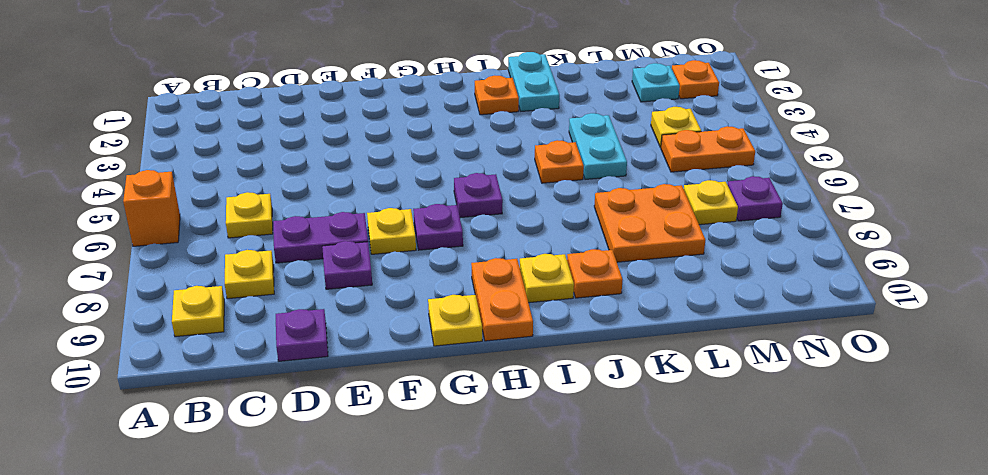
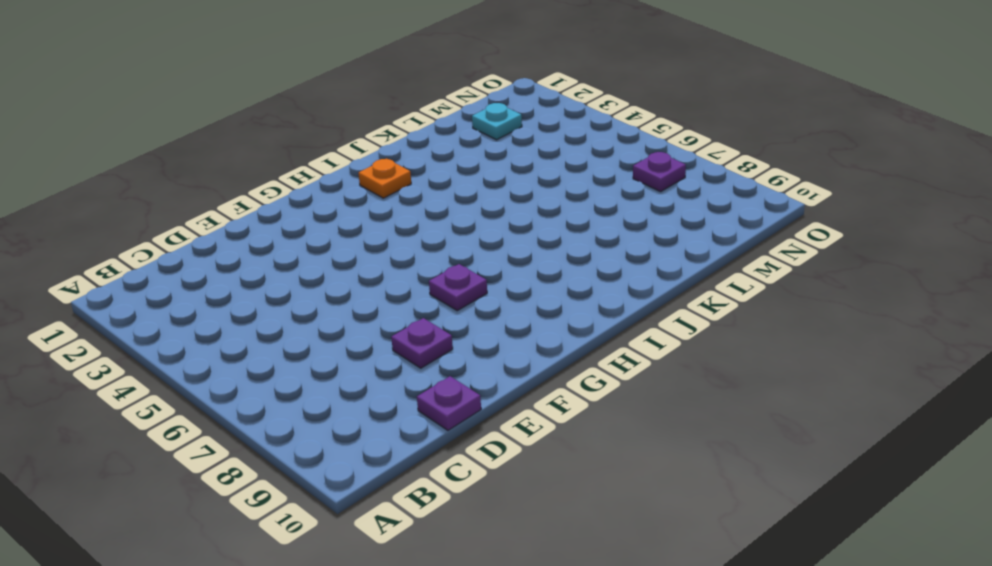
none -> orange 1x1 brick [123,170,180,246]
none -> yellow 1x1 plate [172,286,224,337]
none -> yellow 1x1 plate [226,192,273,238]

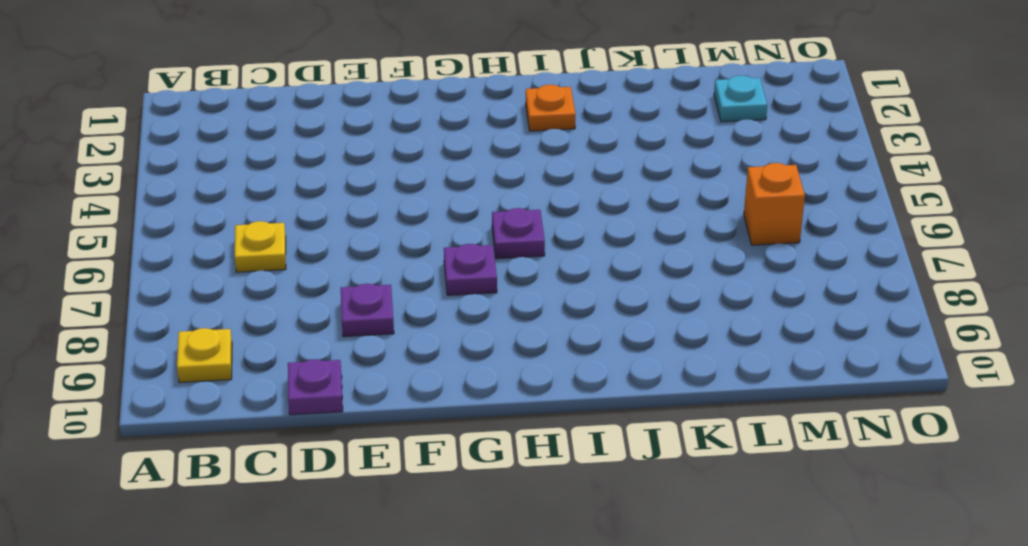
orange 1x1 brick [744,163,805,245] -> orange 1x1 brick moved to [123,170,180,246]
none -> yellow 1x1 plate [225,250,274,299]
none -> purple 1x2 plate [273,212,368,263]
none -> yellow 1x1 plate [367,208,416,254]

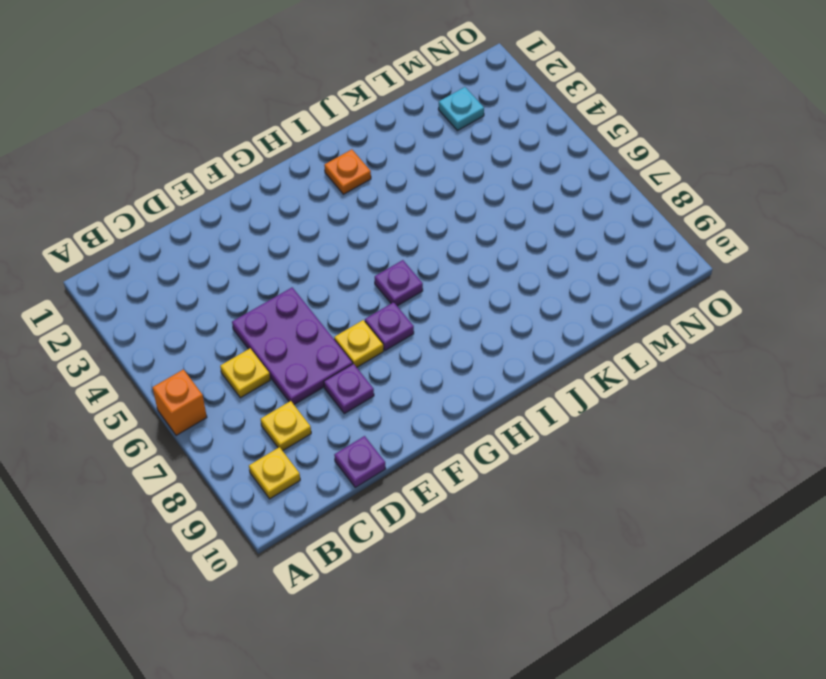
purple 2x3 plate [232,288,353,405] -> purple 1x2 plate [273,212,368,263]
none -> yellow 1x1 plate [428,295,482,346]
none -> orange 1x2 plate [471,258,533,341]
none -> yellow 1x1 plate [520,254,574,303]

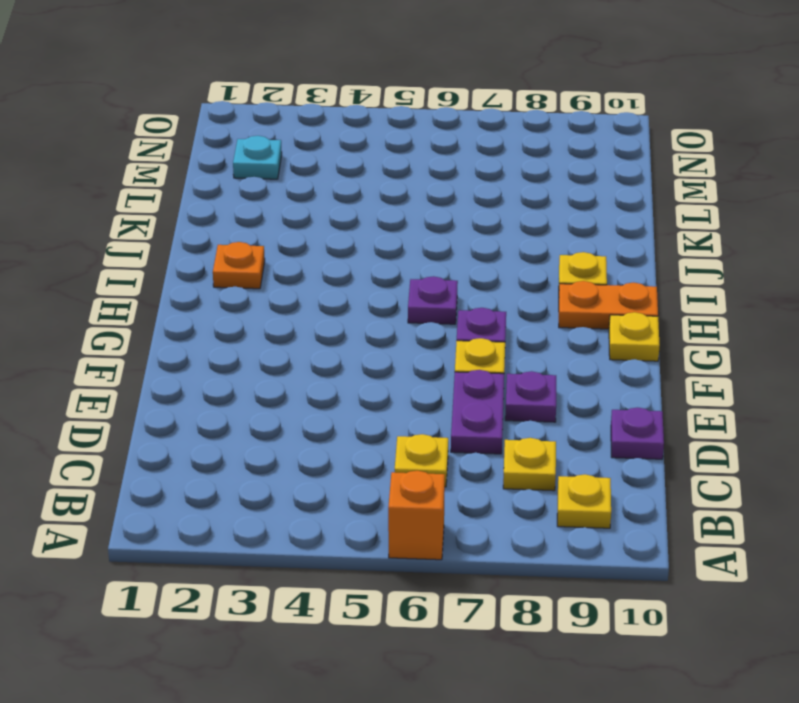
none -> cyan 1x2 plate [508,52,559,111]
none -> orange 1x1 plate [535,140,584,183]
none -> orange 1x1 plate [567,249,623,298]

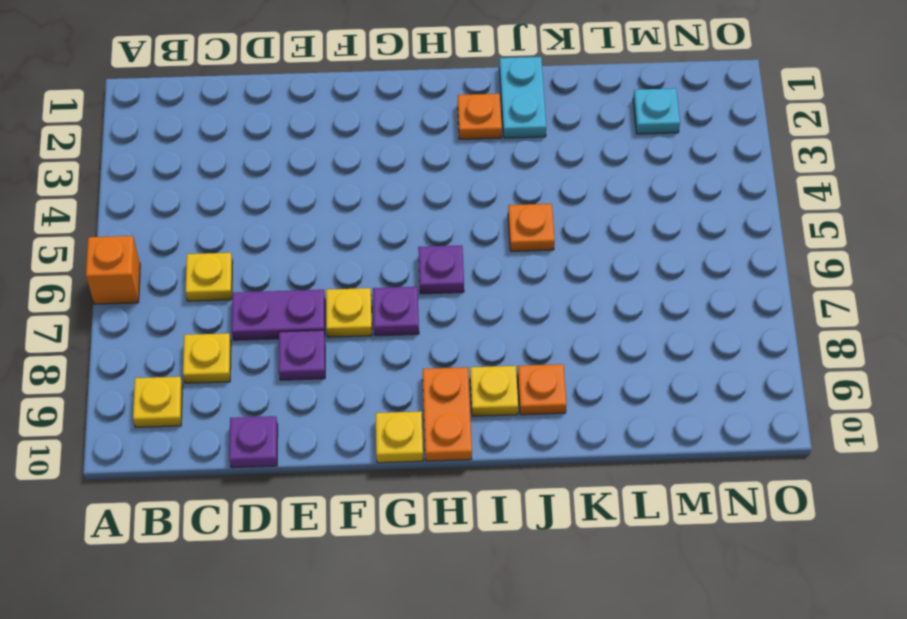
none -> cyan 1x2 plate [569,113,627,179]
none -> orange 2x2 plate [594,184,705,262]
none -> yellow 1x1 plate [651,107,701,148]

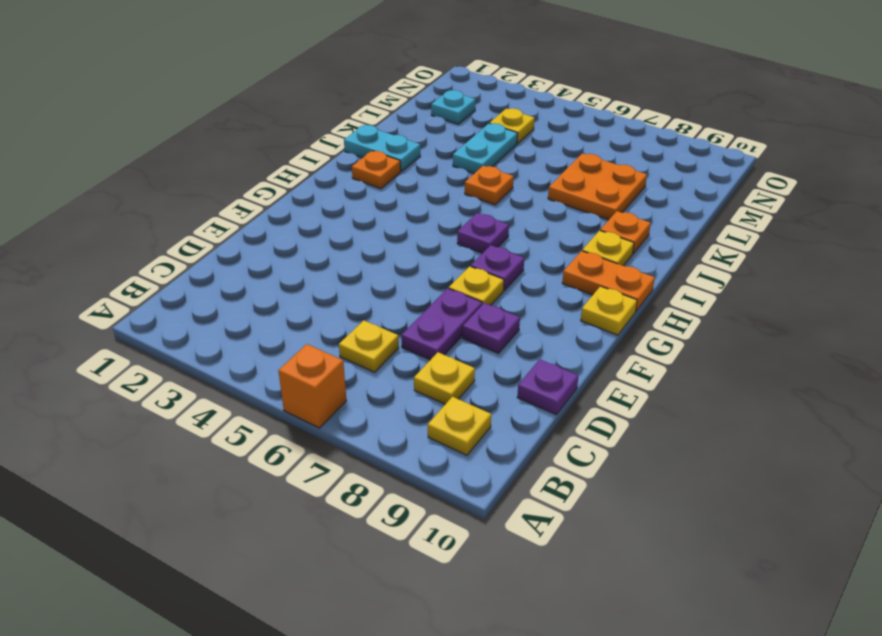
cyan 1x2 plate [453,123,518,173] -> cyan 1x2 plate turned to [569,113,627,179]
none -> orange 1x2 plate [661,126,755,172]
none -> yellow 1x1 plate [684,180,738,225]
none -> orange 1x1 plate [672,60,719,99]

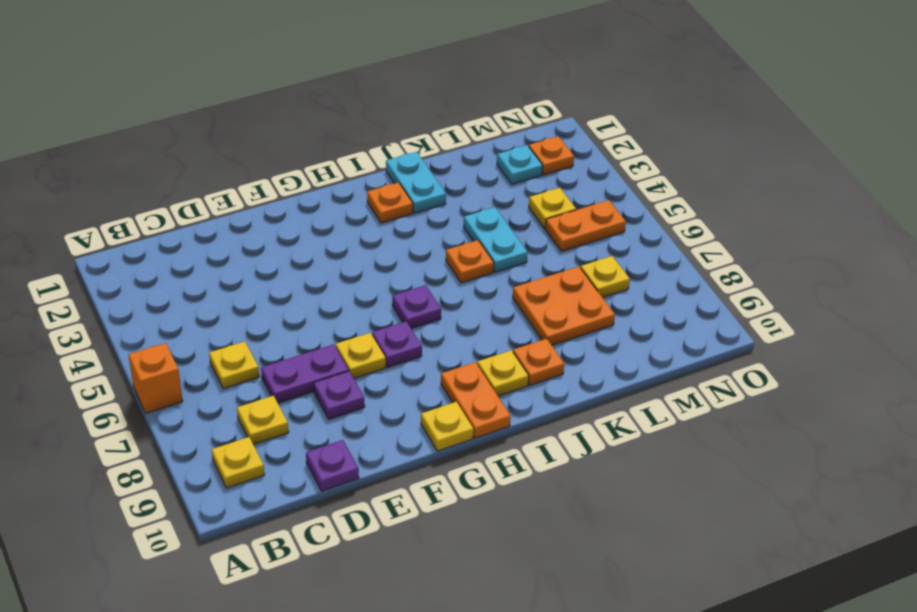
none -> purple 1x1 plate [727,176,783,221]

